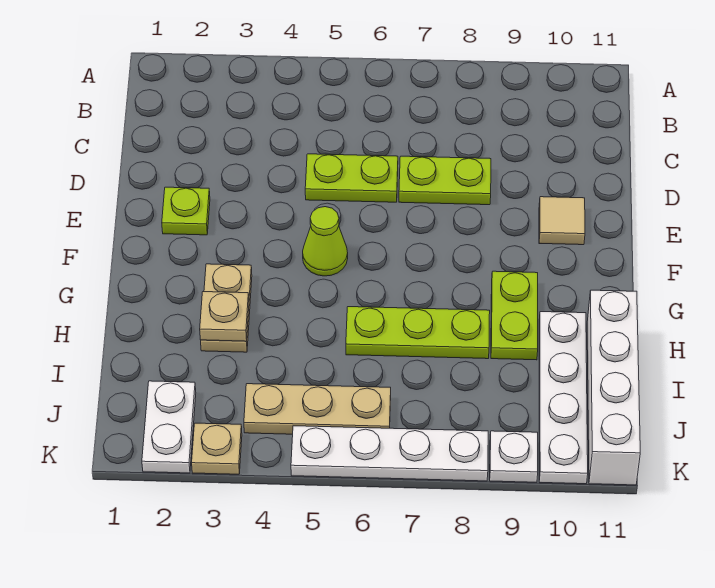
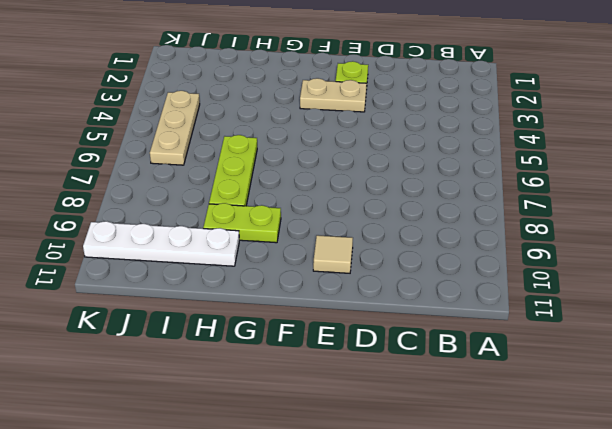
tan 1x2 plate [300,78,367,112] -> tan 1x2 plate moved to [201,264,252,352]
none -> lime 1x2 plate [305,154,398,202]
none -> lime 1x2 plate [399,156,491,205]
none -> lime 1x1 cone [303,207,348,276]

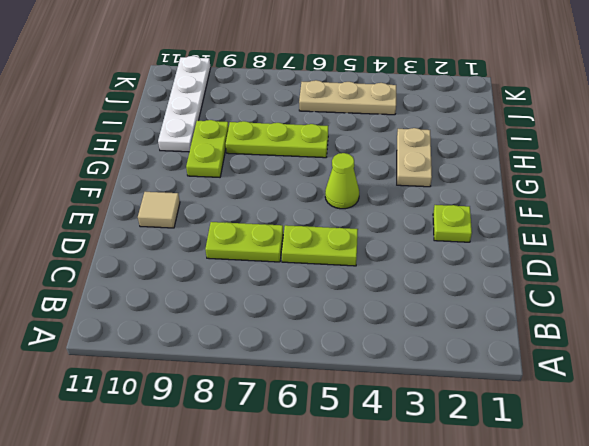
none -> white 1x4 brick [587,290,640,485]
none -> white 1x2 plate [142,381,196,473]
none -> tan 1x1 plate [192,423,242,474]

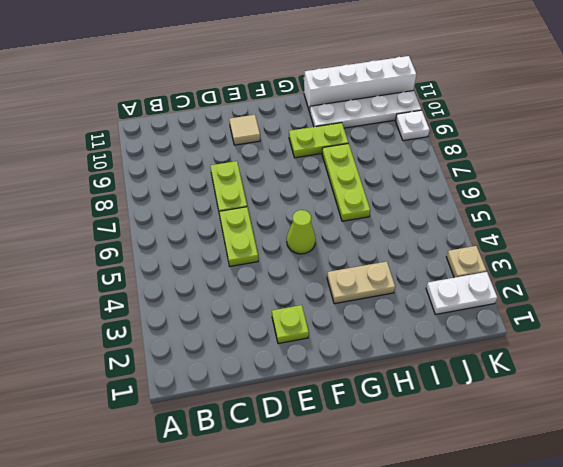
none -> tan 1x3 plate [244,384,391,434]
none -> white 1x4 plate [291,426,488,481]
none -> tan 1x1 plate [200,292,249,341]

